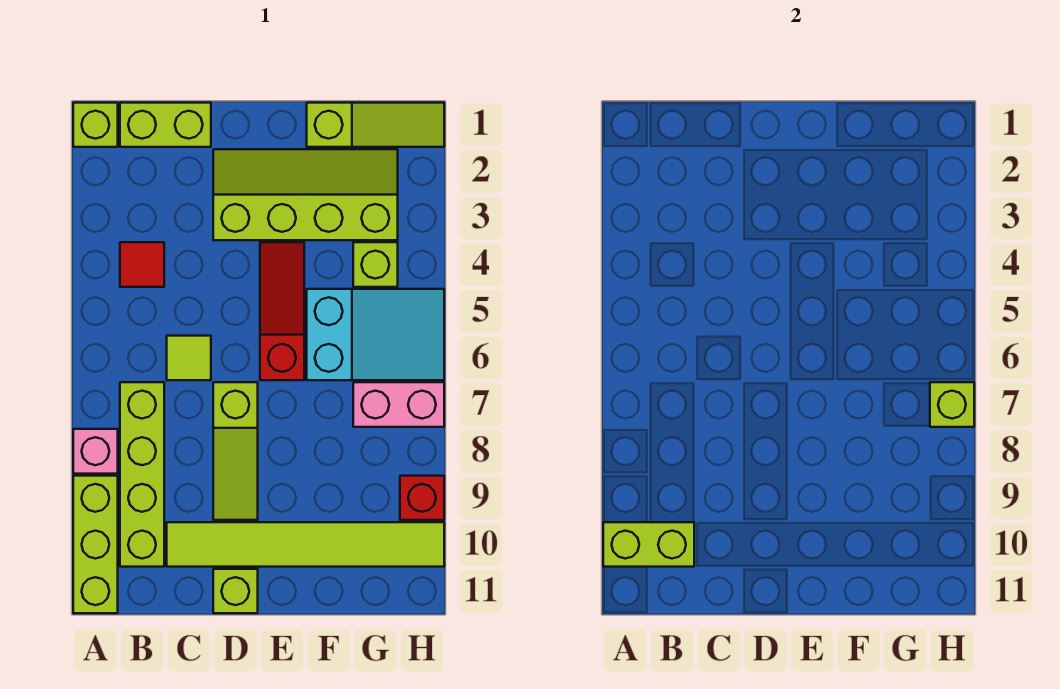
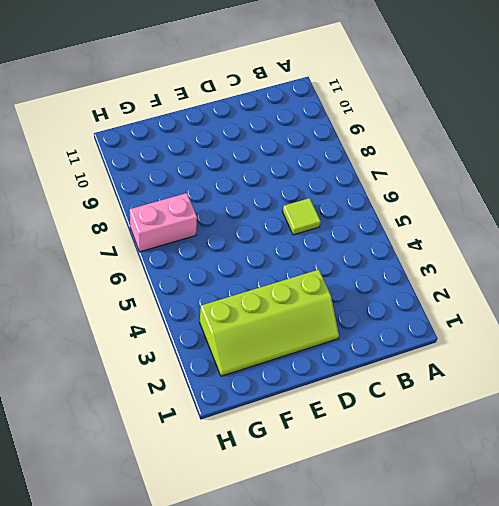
none -> lime 1x1 brick [73,103,118,147]
none -> pink 1x1 brick [73,429,118,474]
none -> lime 1x3 brick [73,476,118,613]

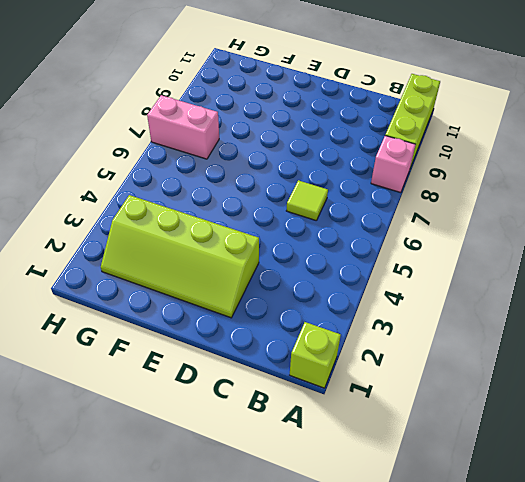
none -> lime 1x2 brick [120,103,211,147]
none -> red 1x1 tile [120,242,164,287]
none -> lime 1x4 brick [120,382,164,567]

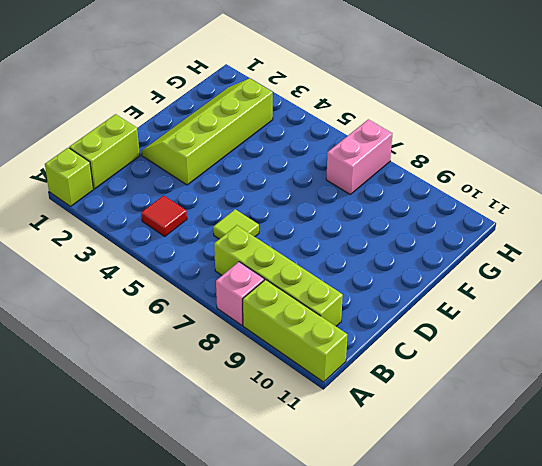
none -> lime 1x6 tile [167,522,444,567]
none -> lime 1x3 slope [213,382,258,520]
none -> lime 1x1 brick [213,569,258,613]

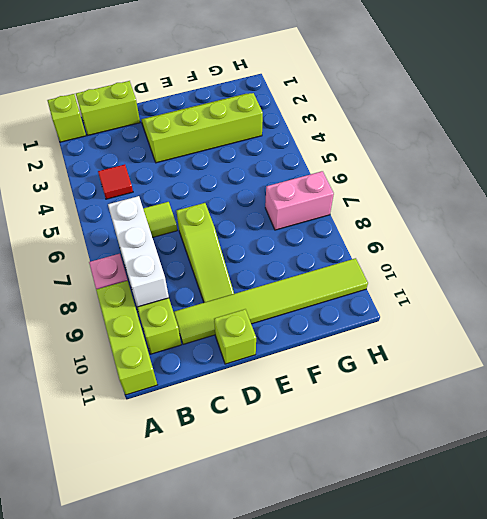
white 1x3 brick [108,196,169,307] -> none
none -> red 1x3 slope [260,242,304,380]
none -> lime 1x3 slope [307,103,444,147]
none -> cyan 2x3 slope [307,289,444,380]

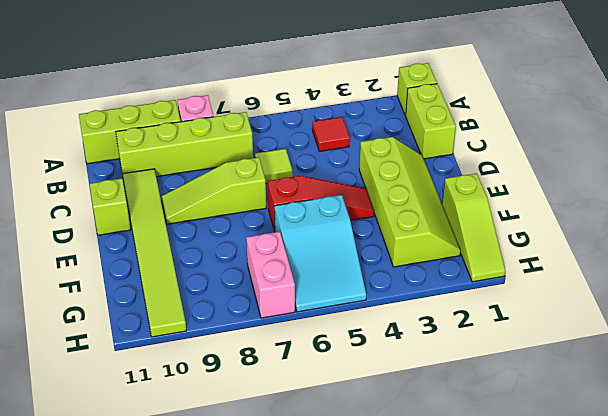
none -> lime 1x1 brick [353,242,398,287]
none -> red 1x1 brick [400,476,444,520]
none -> lime 1x2 brick [603,522,694,567]

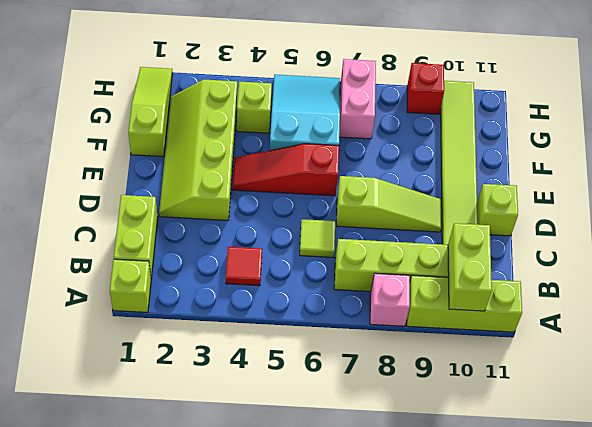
none -> lime 1x1 brick [930,382,974,427]

